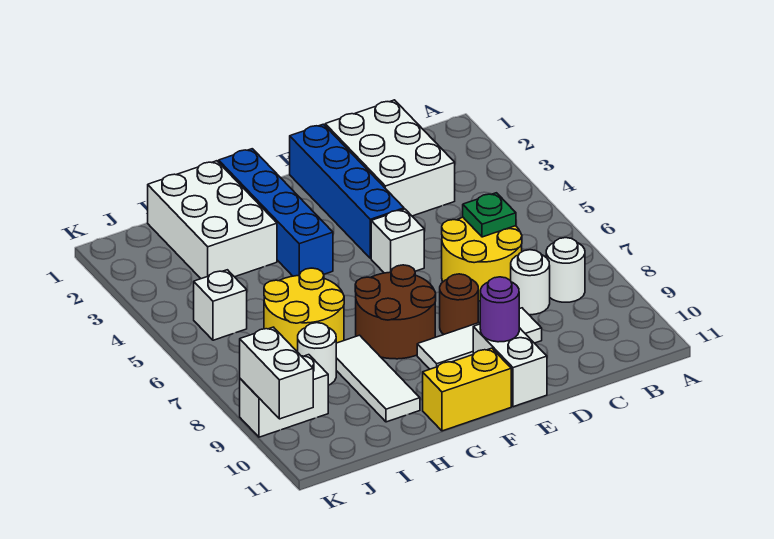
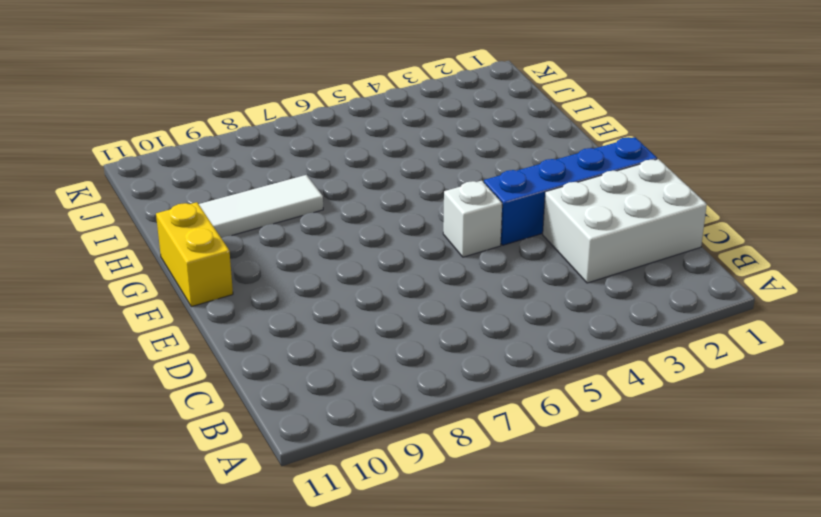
none -> white 1x1 round brick [546,238,585,302]
none -> yellow 2x2 round brick [442,217,522,301]
none -> white 1x1 round brick [511,250,550,315]

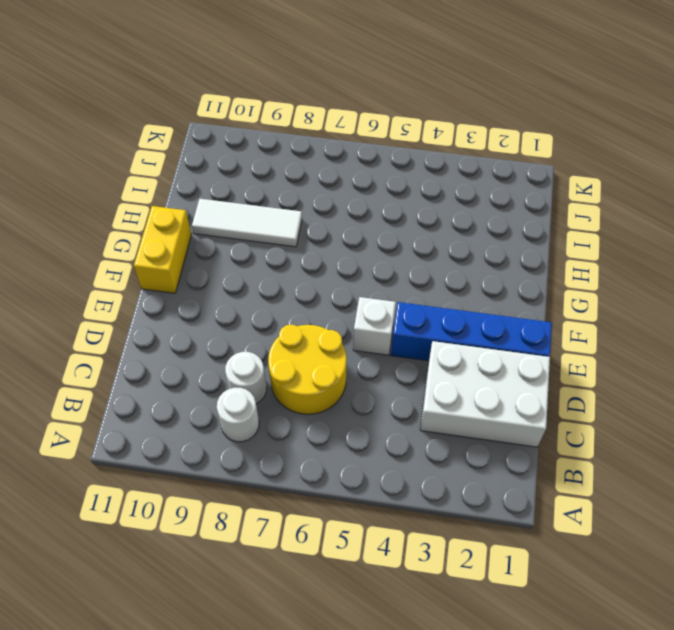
none -> white 1x3 tile [417,308,542,369]
none -> brown 1x1 round brick [440,274,478,334]
none -> white 1x2 brick [473,324,547,407]

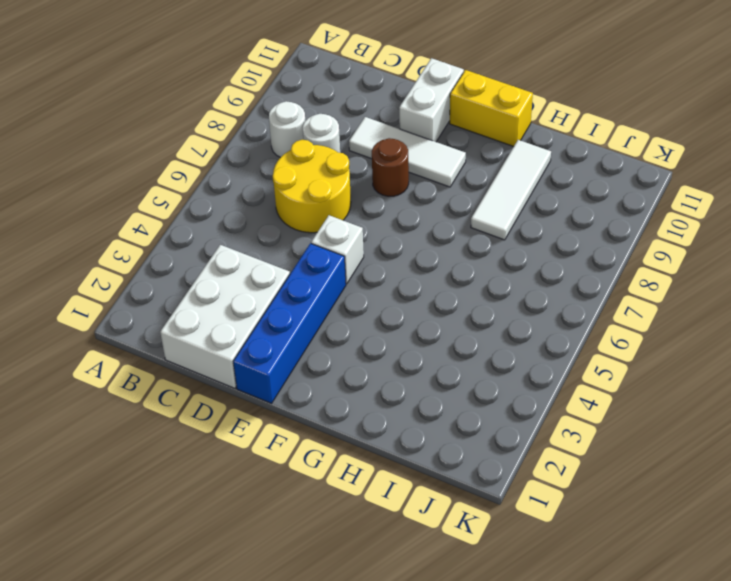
none -> brown 2x2 round brick [355,265,436,359]
none -> blue 1x4 brick [219,149,333,276]
none -> white 2x3 brick [148,161,277,279]

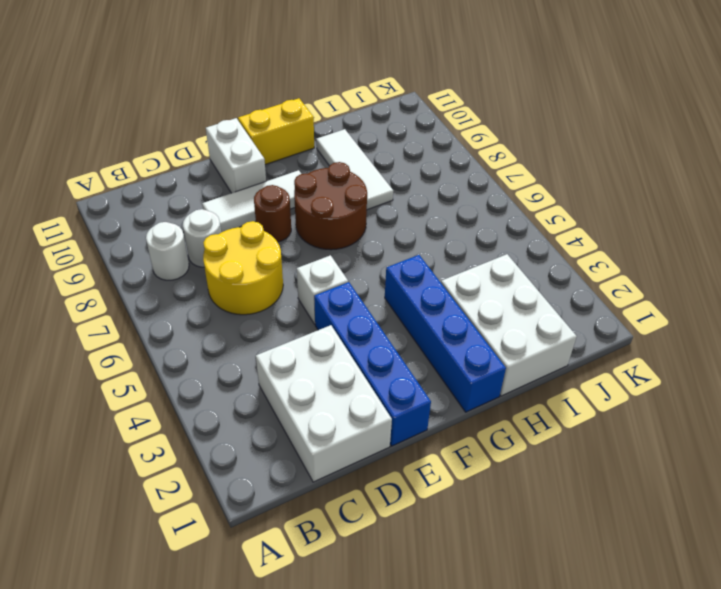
none -> yellow 2x2 round brick [264,268,344,352]
none -> white 1x1 round brick [298,323,336,385]
none -> white 1x1 brick [194,270,247,340]

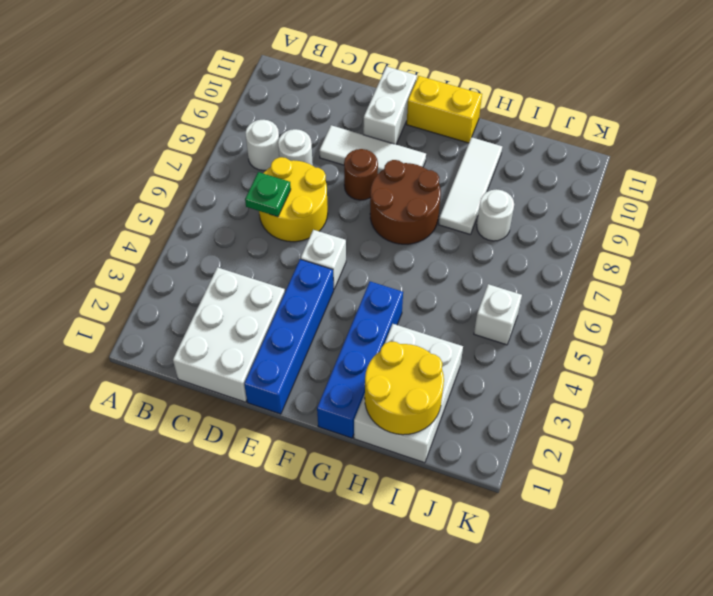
yellow 2x2 round brick [365,341,444,435] -> yellow 2x2 round brick moved to [264,268,344,352]
none -> white 1x2 brick [240,355,328,437]
none -> purple 1x1 round brick [480,277,519,342]
none -> white 1x2 brick [240,327,313,419]

